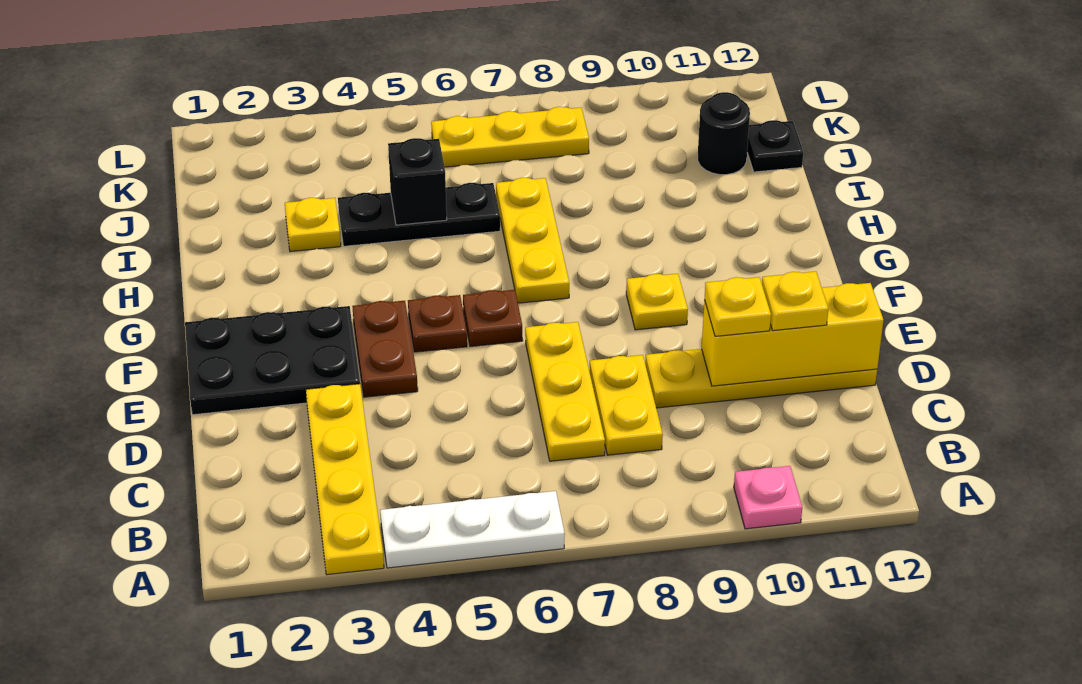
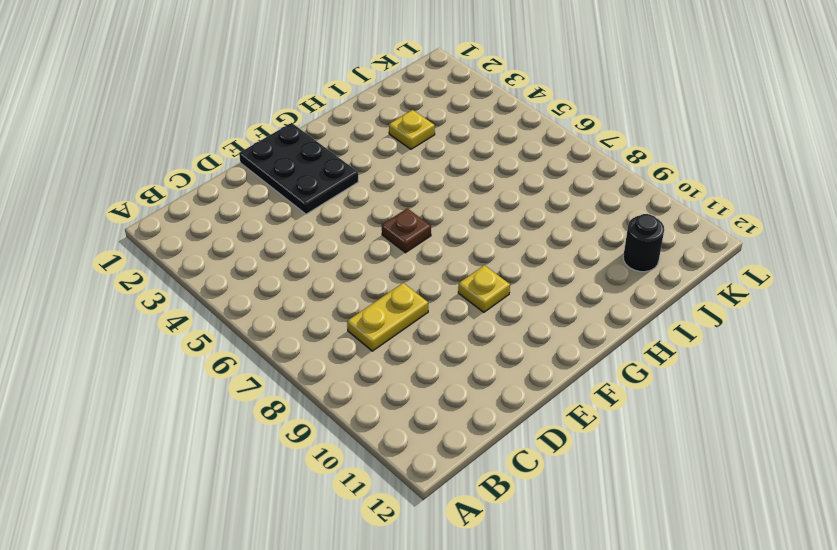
none -> yellow 1x4 plate [306,384,384,575]
none -> white 1x3 plate [380,491,565,568]
none -> pink 1x1 plate [734,466,802,529]

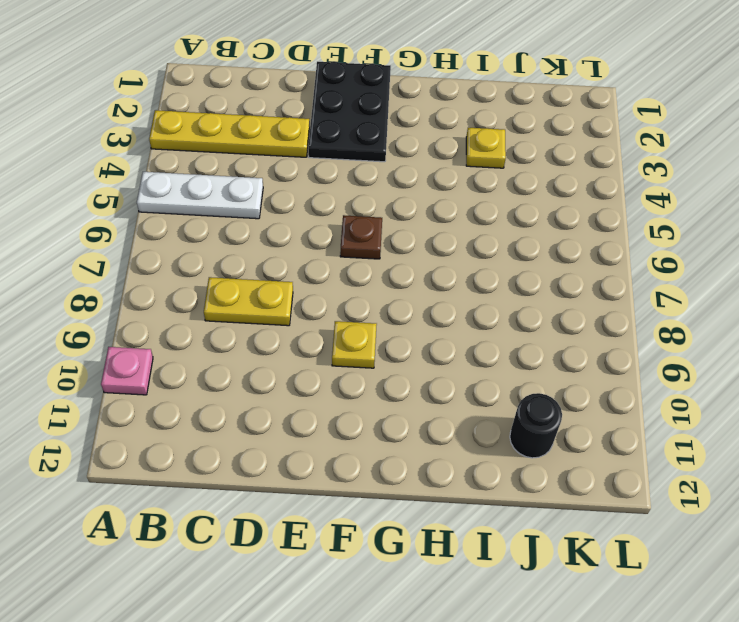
white 1x3 plate [137,172,263,219] -> white 1x3 plate turned to [380,491,565,568]
none -> yellow 1x3 plate [525,322,605,461]
none -> yellow 1x4 plate [645,349,877,408]
none -> brown 1x2 plate [352,301,418,397]

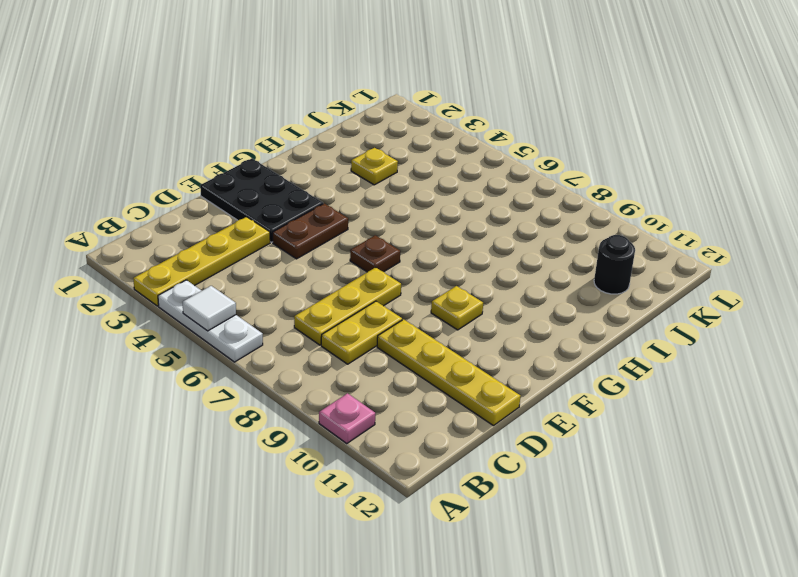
white 1x1 tile [183,286,236,331] -> none
none -> brown 1x1 plate [408,295,467,352]
none -> yellow 1x3 plate [496,178,569,303]
none -> black 1x3 plate [338,183,500,246]

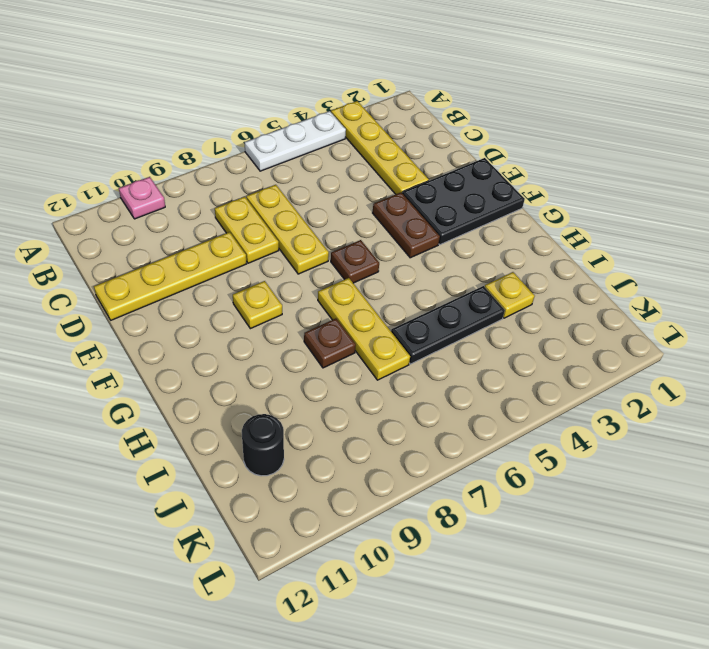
brown 1x1 plate [304,319,356,368] -> brown 1x1 plate moved to [408,295,467,352]
none -> black 1x1 plate [747,120,803,172]
none -> yellow 1x3 plate [431,107,589,167]
none -> yellow 1x3 brick [702,283,884,386]

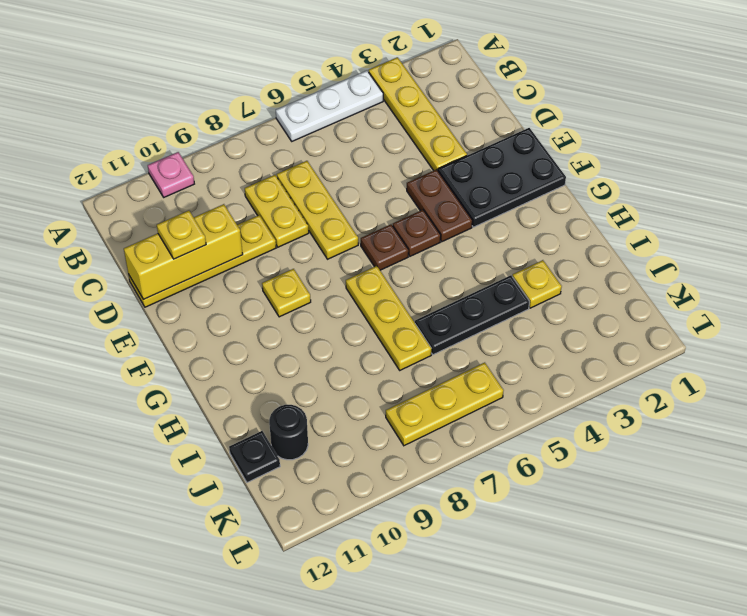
none -> black 1x1 brick [388,138,447,225]
none -> yellow 1x1 plate [705,277,771,336]

